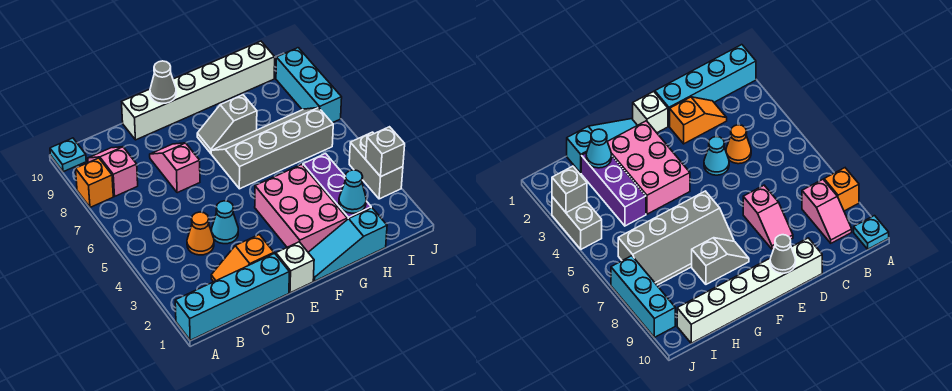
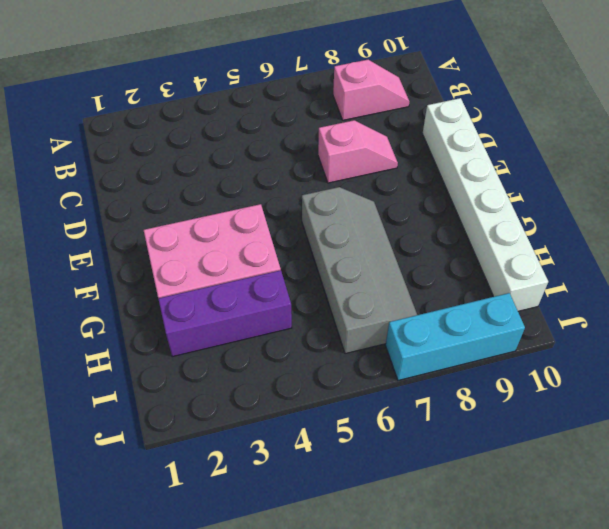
none -> cyan 1x4 brick [175,253,289,340]
none -> orange 1x1 brick [76,158,113,207]
none -> cyan 1x1 plate [50,138,86,172]

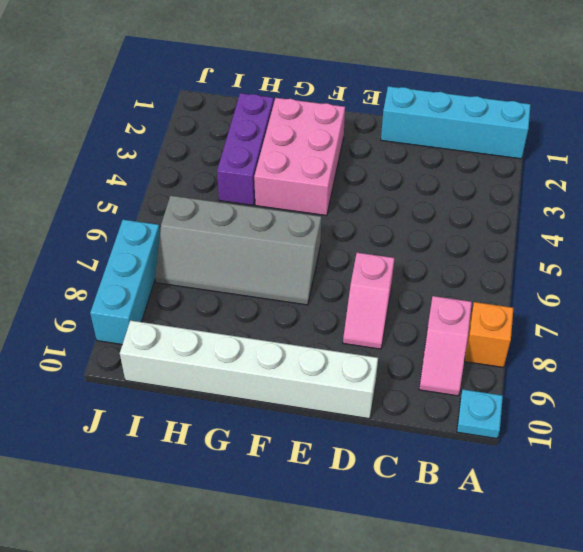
none -> orange 1x2 slope [211,234,274,282]
none -> orange 1x1 cone [187,212,214,255]
none -> cyan 1x1 cone [212,201,238,244]

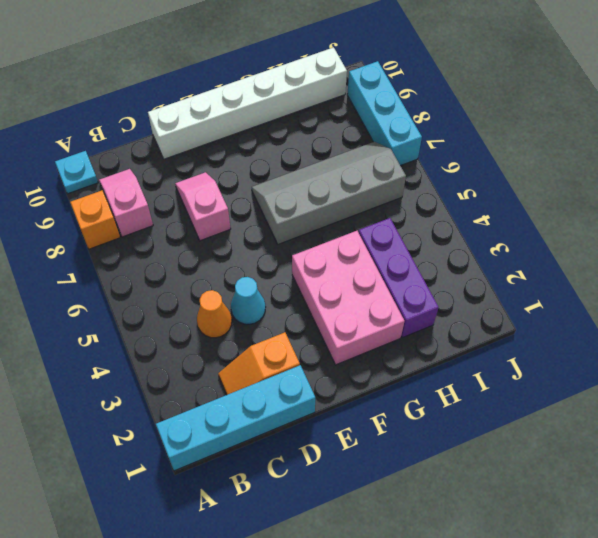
none -> white 1x1 brick [276,242,314,293]
none -> cyan 1x3 slope [308,208,387,281]
none -> grey 1x2 slope [197,95,257,153]

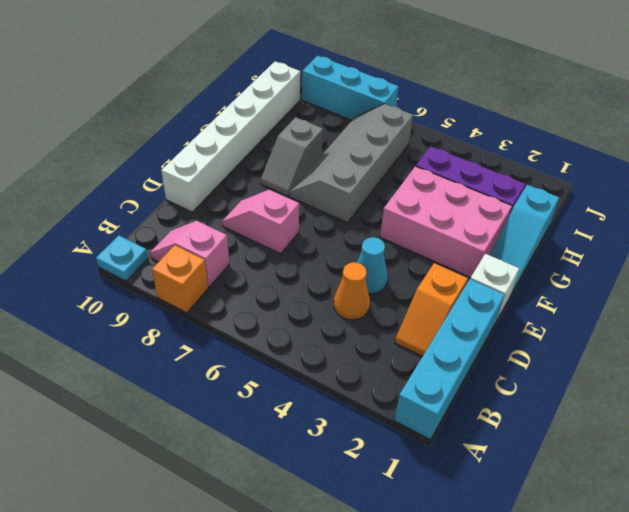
none -> grey 1x2 brick [349,132,403,199]
none -> grey 1x1 cone [150,61,176,103]
none -> cyan 1x1 cone [339,170,366,213]

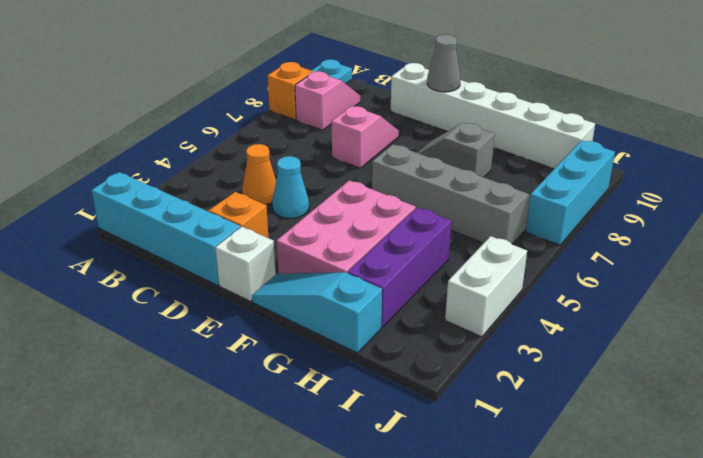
white 1x2 brick [445,236,527,337] -> grey 1x2 brick [349,132,403,199]
none -> cyan 1x1 cone [339,170,366,213]
none -> grey 1x1 brick [366,127,405,177]

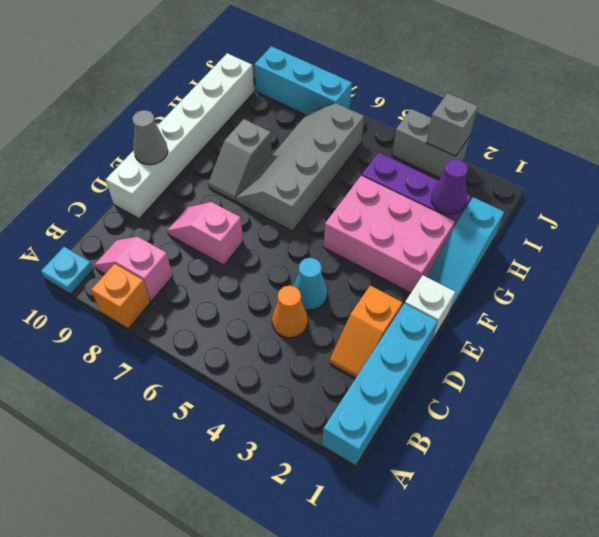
purple 1x1 cone [431,159,468,214] -> cyan 1x1 cone [339,170,366,213]

